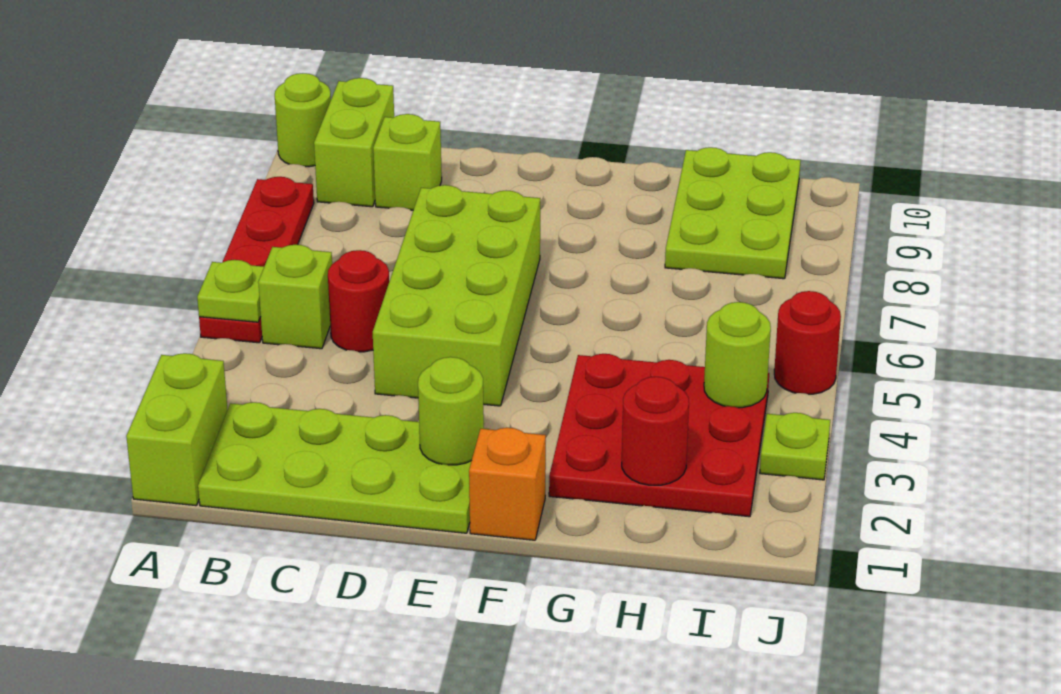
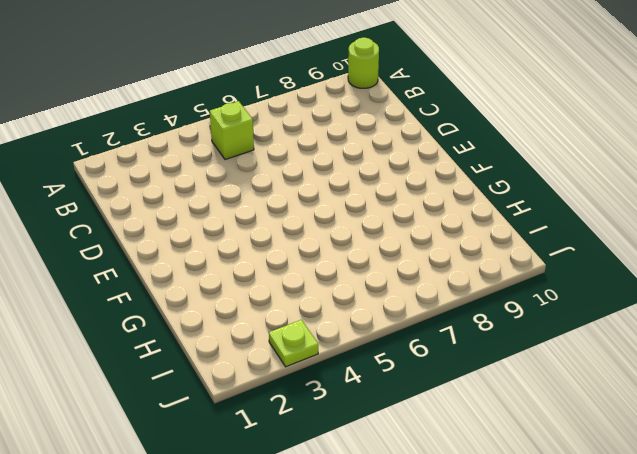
none -> lime 1x2 brick [126,353,228,506]
none -> red 1x4 plate [199,177,314,343]
none -> lime 2x4 plate [198,402,487,533]

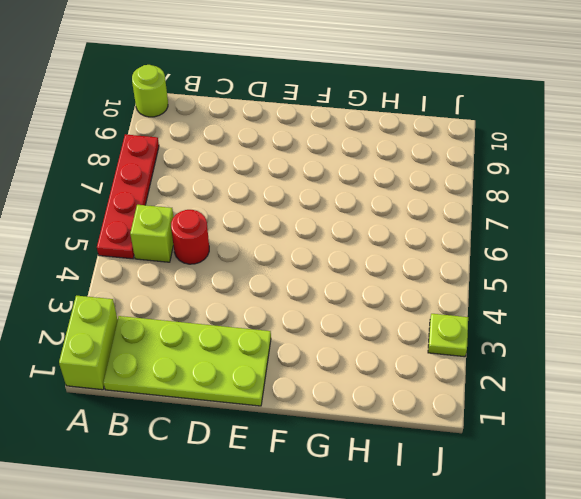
none -> lime 1x2 brick [314,78,394,207]
none -> lime 1x1 brick [373,114,442,210]
none -> lime 2x4 brick [373,185,540,406]

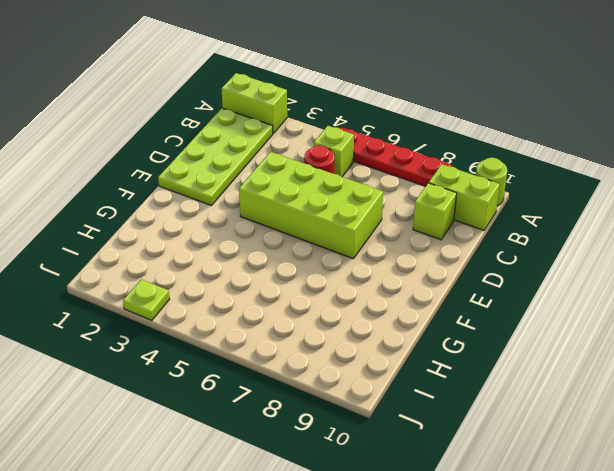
none -> orange 1x1 brick [469,428,546,540]
none -> red 3x3 plate [549,354,769,517]
none -> lime 2x3 plate [665,147,801,279]

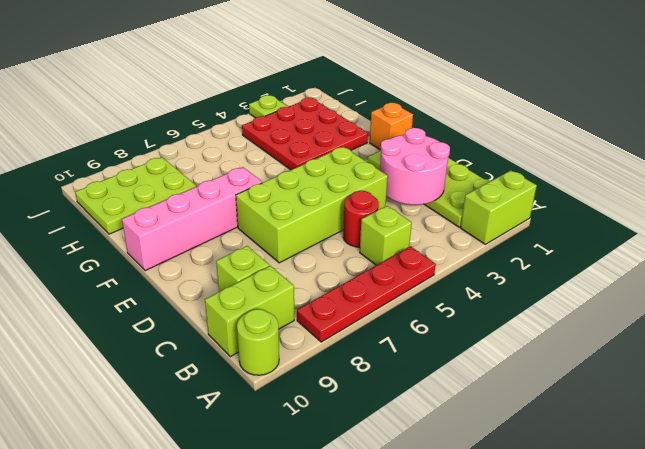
pink 2x2 round brick [380,128,450,205] -> none
pink 1x4 brick [122,167,262,271] -> none
none -> red 1x1 round brick [774,291,841,394]
none -> lime 1x1 plate [197,260,264,322]
none -> lime 1x1 round brick [418,357,484,465]

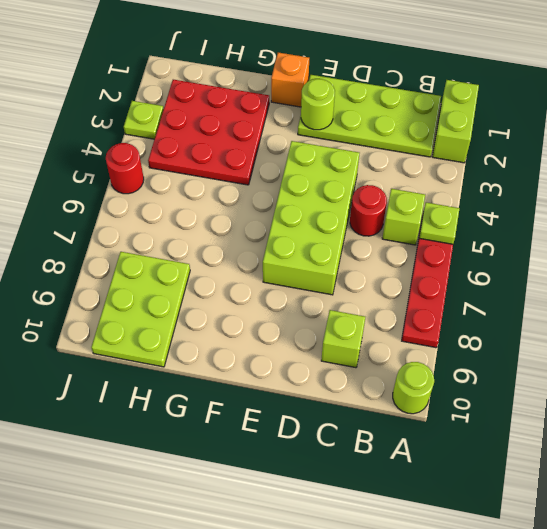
none -> lime 1x2 brick [314,78,394,207]
none -> red 1x1 round brick [622,377,689,485]
none -> lime 1x1 round brick [704,302,771,408]

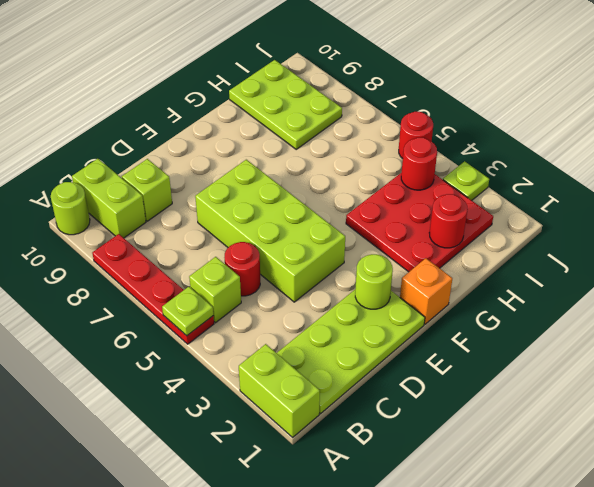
red 1x1 round brick [401,138,437,190] -> lime 1x1 round brick [704,302,771,408]

